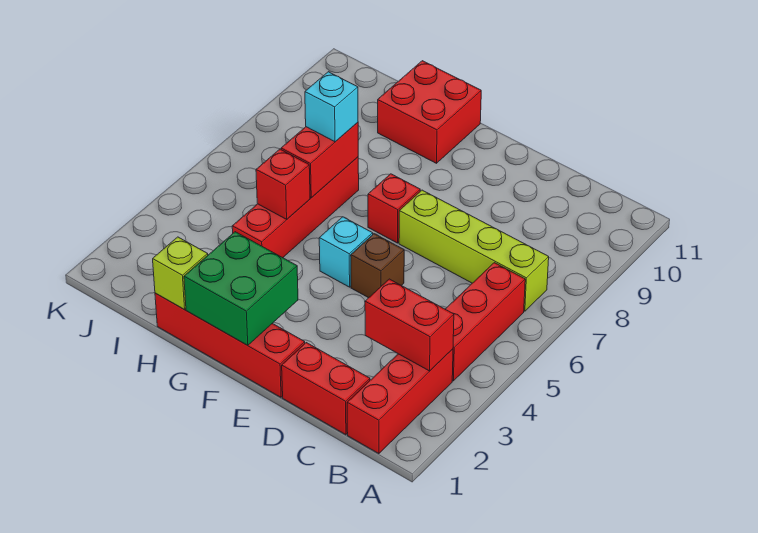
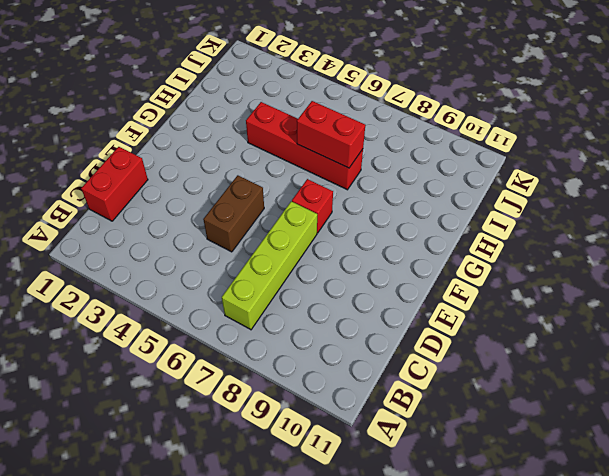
brown 1x2 brick [203,175,264,252] -> brown 1x1 brick [351,234,404,298]
none -> red 1x3 brick [347,349,453,454]
none -> red 1x3 brick [445,263,525,381]
none -> red 1x4 brick [155,293,305,397]

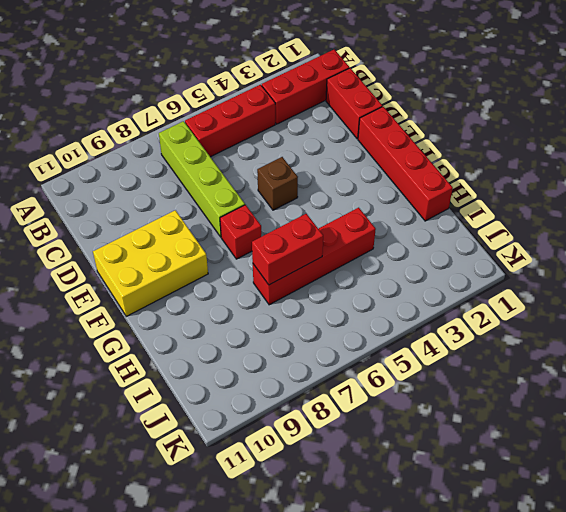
yellow 2x3 brick [93,210,208,316] -> none
none -> cyan 1x1 brick [319,217,373,287]
none -> red 2x2 brick [378,61,481,163]
none -> red 1x2 brick [365,279,454,371]

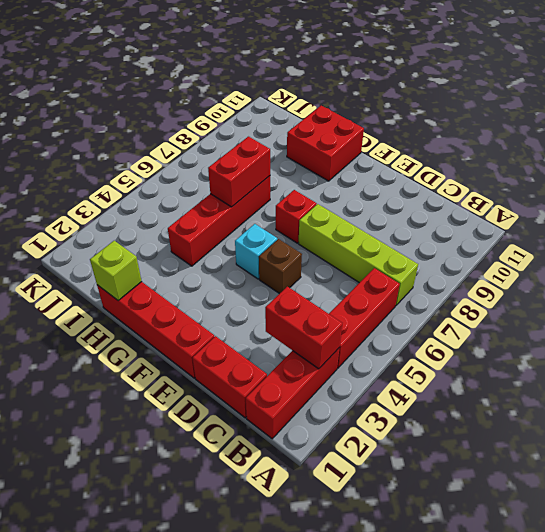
none -> green 2x2 brick [184,232,298,345]
none -> red 1x1 brick [256,149,310,219]
none -> cyan 1x1 brick [305,72,358,142]

